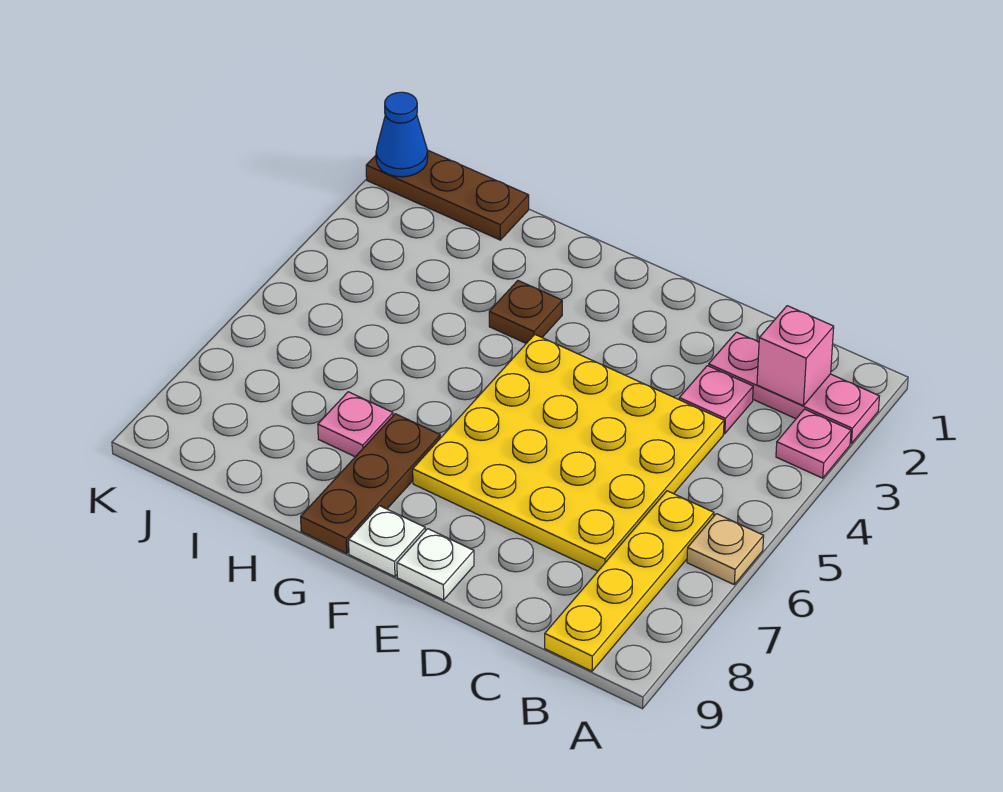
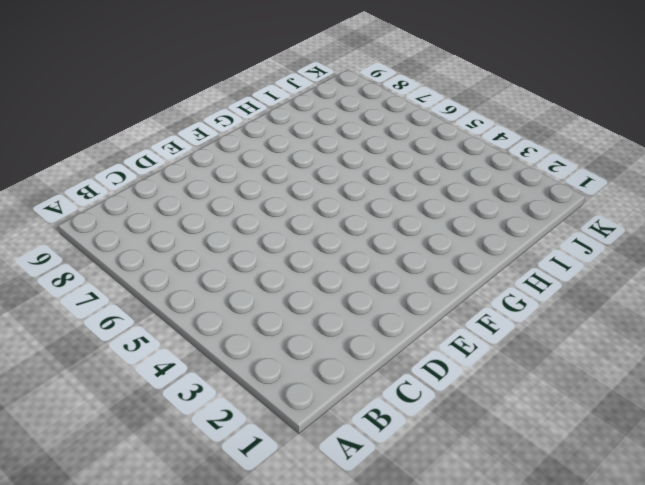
none -> pink 1x3 plate [709,332,879,443]
none -> pink 1x1 plate [776,409,851,478]
none -> tan 1x1 plate [687,514,764,584]

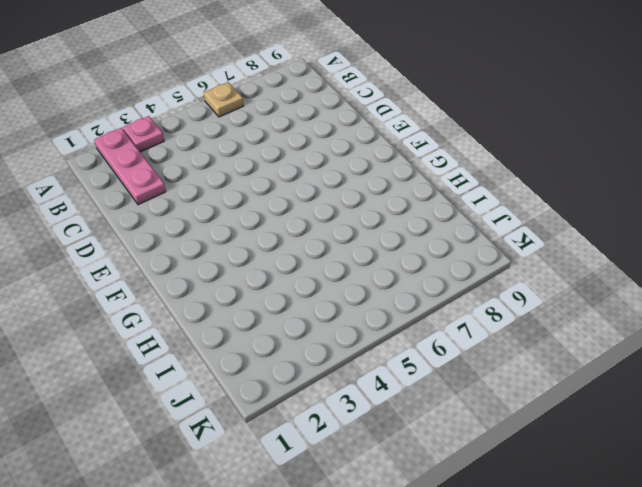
none -> yellow 1x4 plate [545,491,714,671]
none -> pink 1x1 plate [679,366,753,434]
none -> yellow 4x4 plate [413,335,724,571]

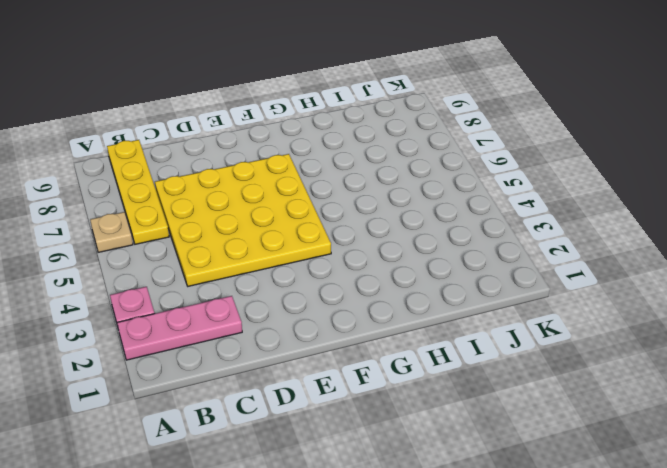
none -> pink 1x1 plate [679,366,753,434]
none -> white 1x1 plate [397,529,474,600]
none -> white 1x1 plate [349,506,425,577]

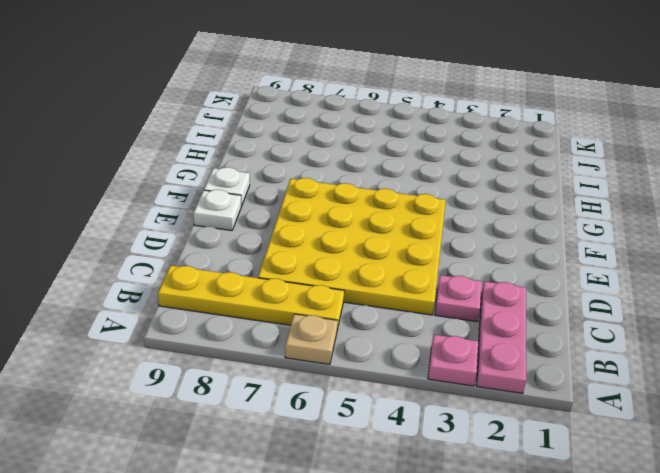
none -> brown 1x1 plate [489,281,562,343]
none -> brown 1x3 plate [301,414,440,553]
none -> pink 1x1 plate [318,392,393,457]

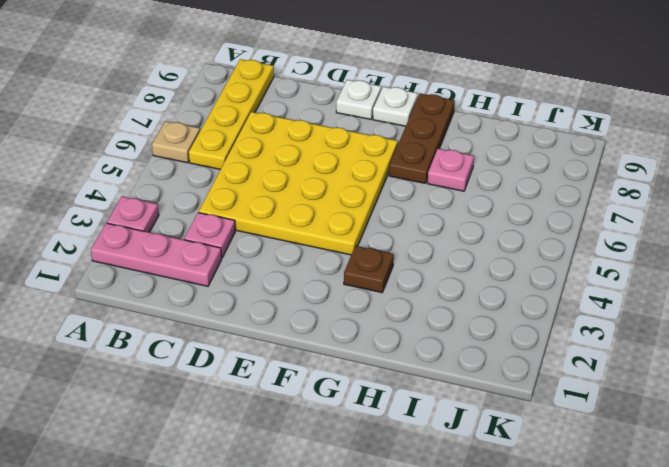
none -> brown 1x3 plate [366,151,529,240]
none -> pink 1x1 brick [757,306,834,406]
none -> blue 1x1 cone [376,92,428,177]

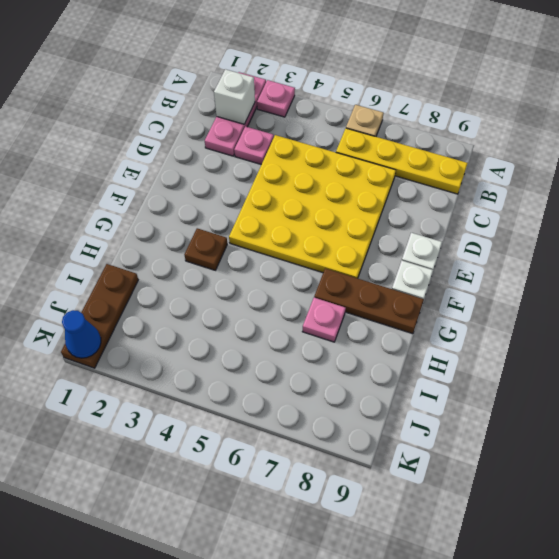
white 1x1 brick [214,69,255,124] -> pink 1x1 brick [757,306,834,406]

